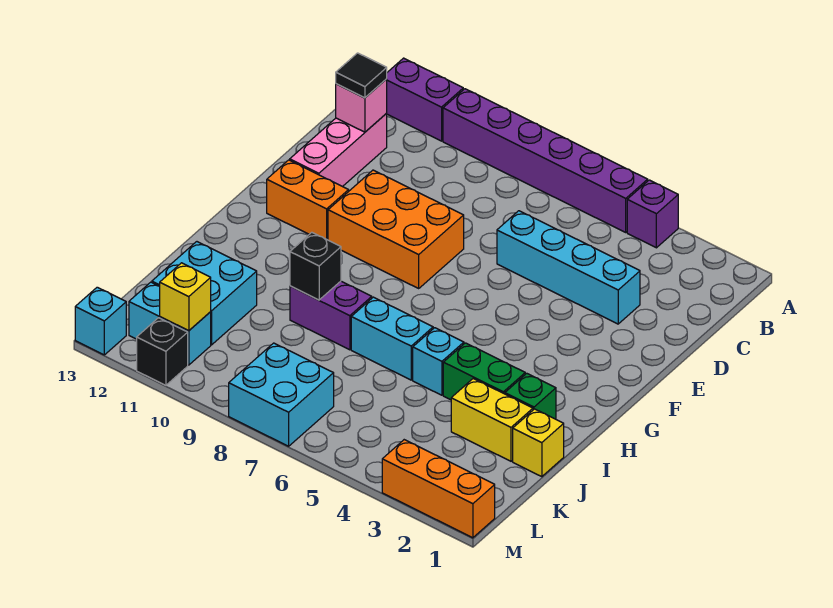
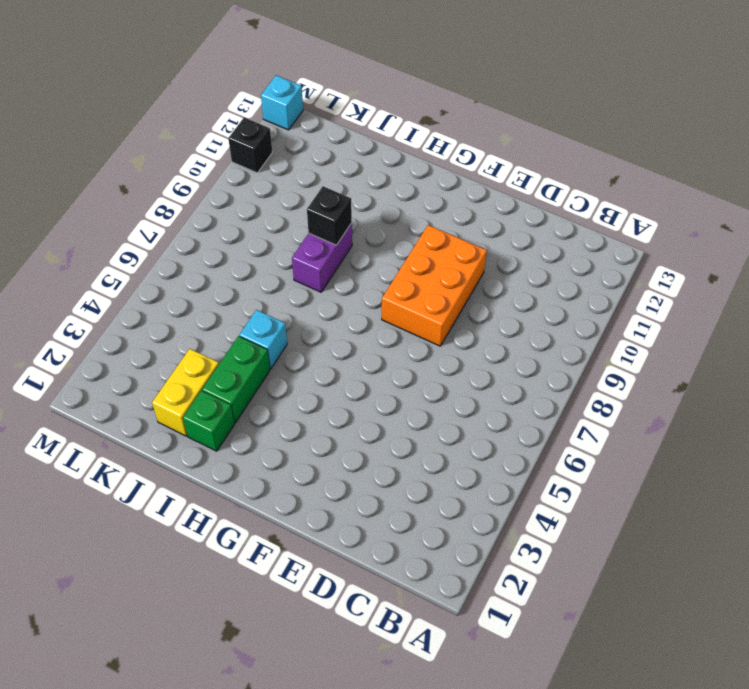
none -> purple 1x1 brick [627,180,678,248]
none -> purple 1x6 brick [443,89,648,232]
none -> purple 1x2 brick [387,58,463,141]

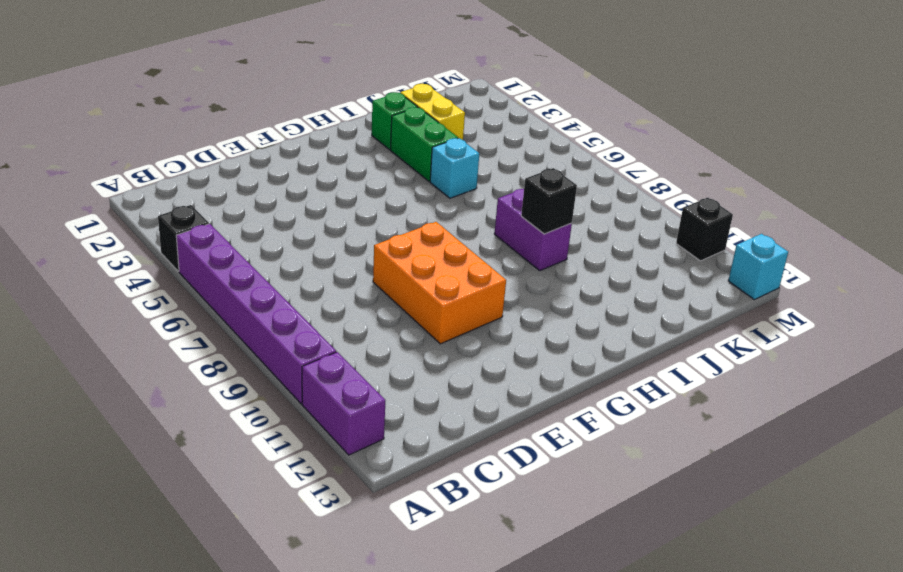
black 1x1 brick [158,205,209,271] -> purple 1x1 brick [627,180,678,248]
none -> pink 1x3 brick [290,113,387,187]
none -> cyan 1x4 brick [497,211,640,324]
none -> orange 1x2 brick [267,160,349,240]

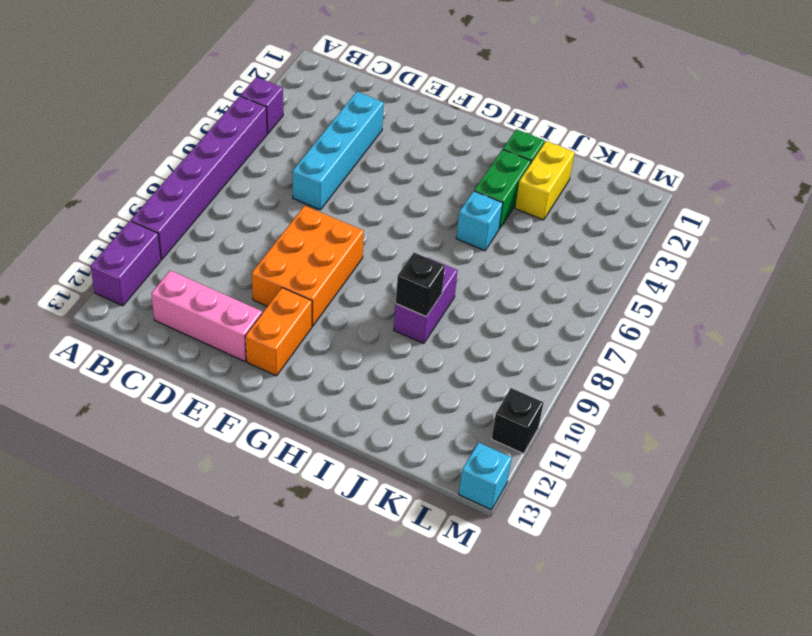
none -> cyan 1x2 brick [351,297,433,380]
none -> yellow 1x1 brick [513,409,564,477]
none -> cyan 2x2 brick [152,242,257,345]

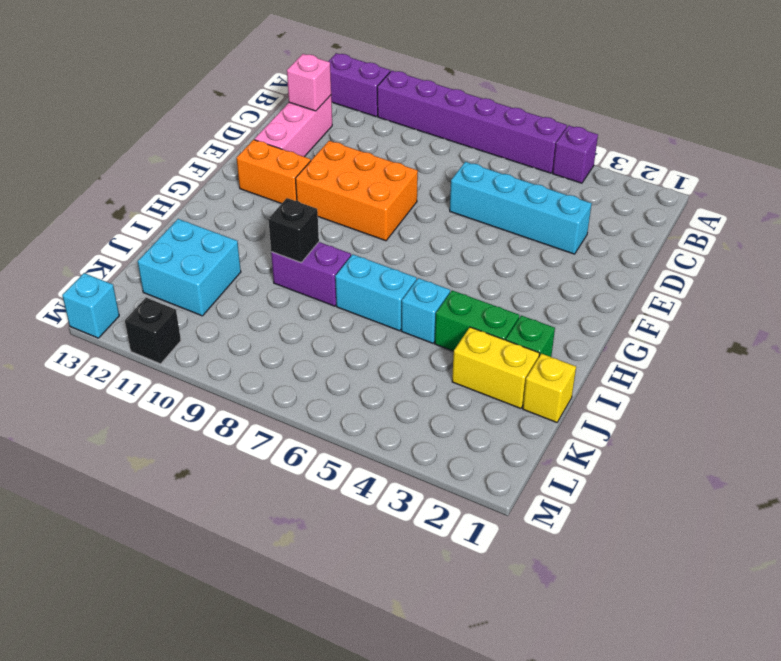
none -> cyan 2x2 brick [229,343,334,446]
none -> cyan 1x2 brick [129,282,211,365]
none -> orange 1x3 brick [382,440,495,538]

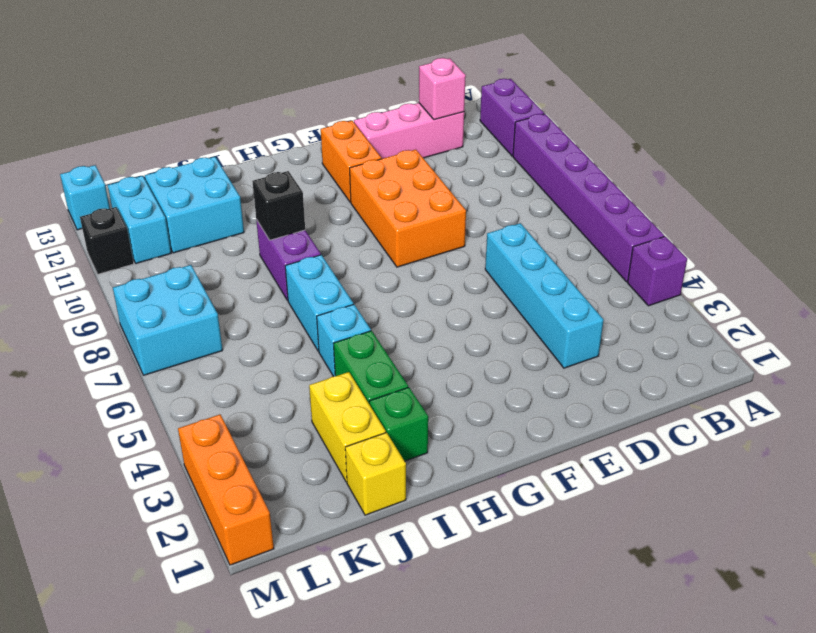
none -> yellow 1x1 brick [160,263,211,331]
none -> black 1x1 tile [336,53,387,98]

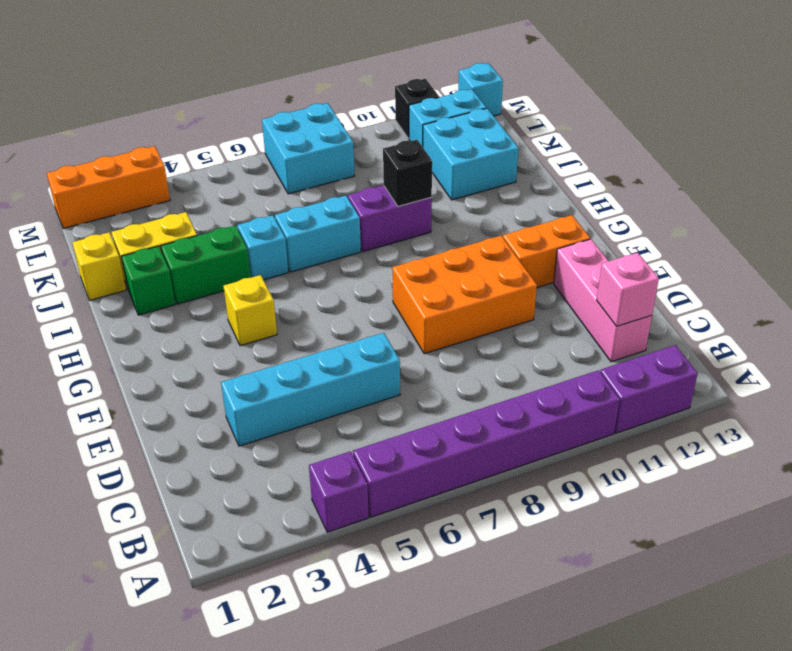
yellow 1x1 brick [224,275,277,346] -> yellow 1x1 brick moved to [160,263,211,331]
none -> black 1x1 tile [336,53,387,98]

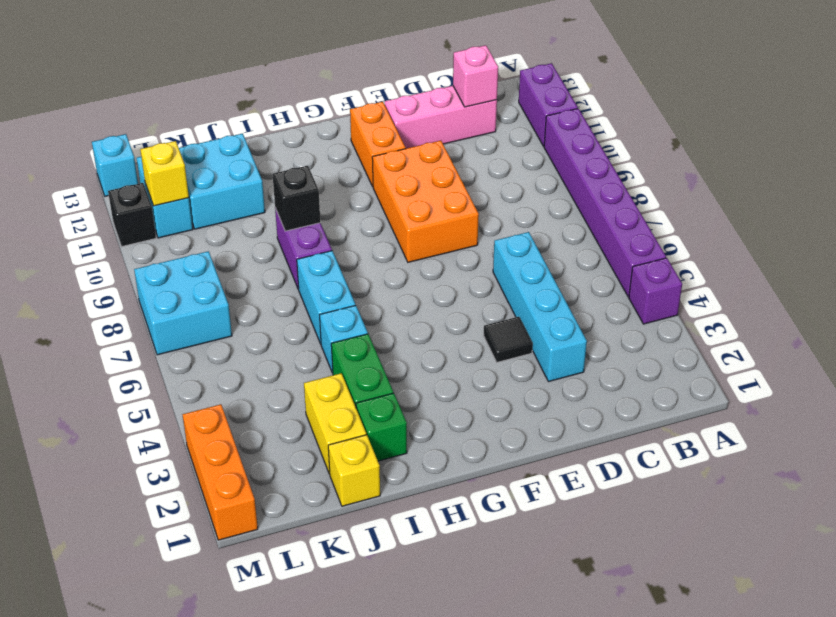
black 1x1 tile [483,317,533,362] -> black 1x1 tile moved to [336,53,387,98]

